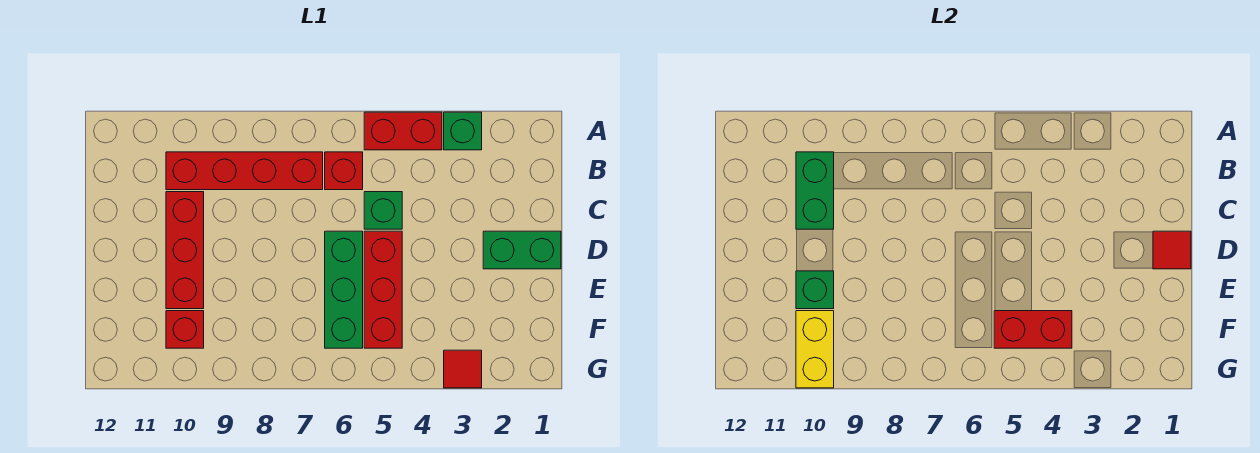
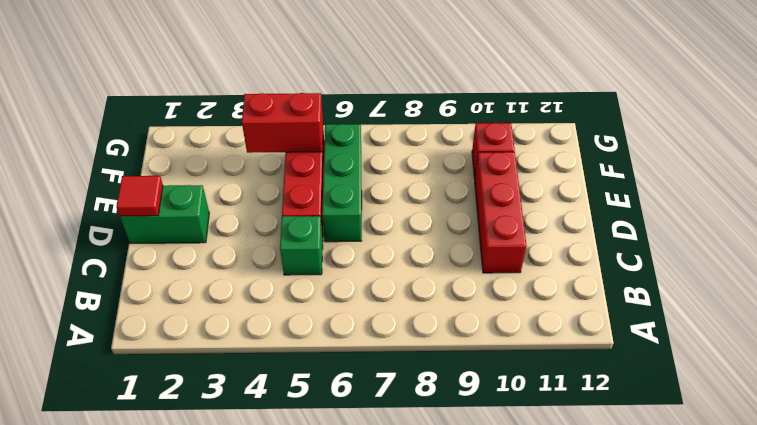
none -> green 1x1 brick [444,112,482,150]
none -> red 1x2 brick [364,112,442,150]
none -> red 1x1 brick [325,152,363,190]

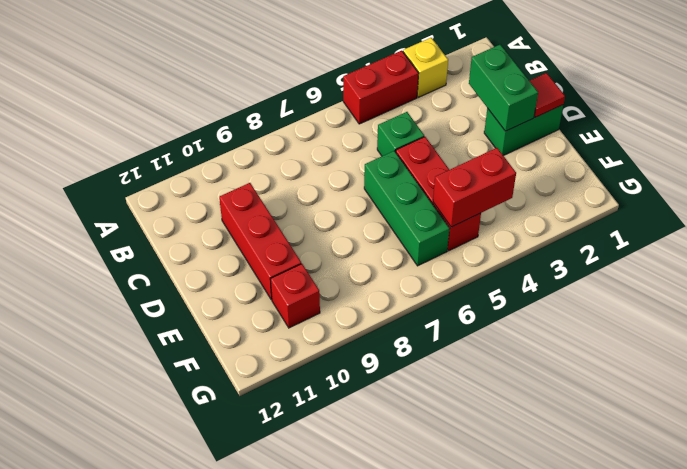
yellow 1x1 brick [403,38,448,97] -> green 1x1 brick [444,112,482,150]
green 1x2 brick [469,44,538,131] -> green 1x2 brick moved to [796,152,834,229]
none -> red 1x1 brick [325,152,363,190]
none -> red 1x4 brick [166,152,323,190]
none -> red 1x1 tile [444,350,482,388]

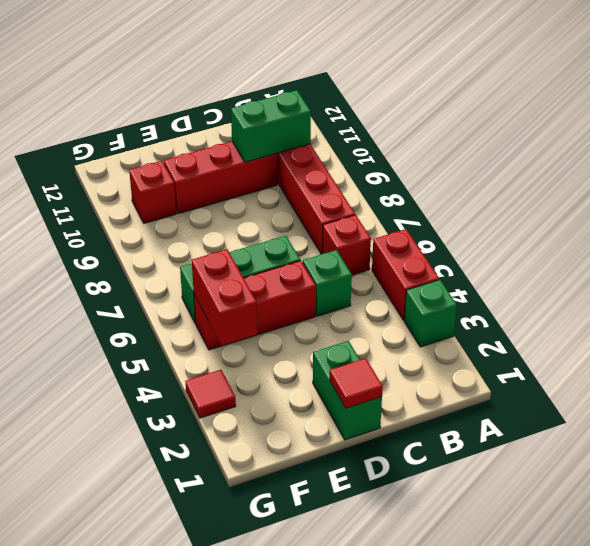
none -> green 1x1 brick [796,271,834,309]
none -> yellow 1x2 brick [796,311,834,388]

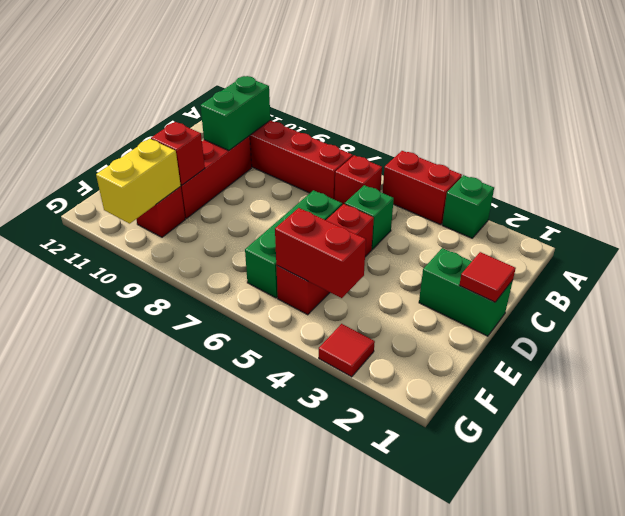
red 1x1 brick [151,122,205,185] -> green 1x1 brick [796,271,834,309]

